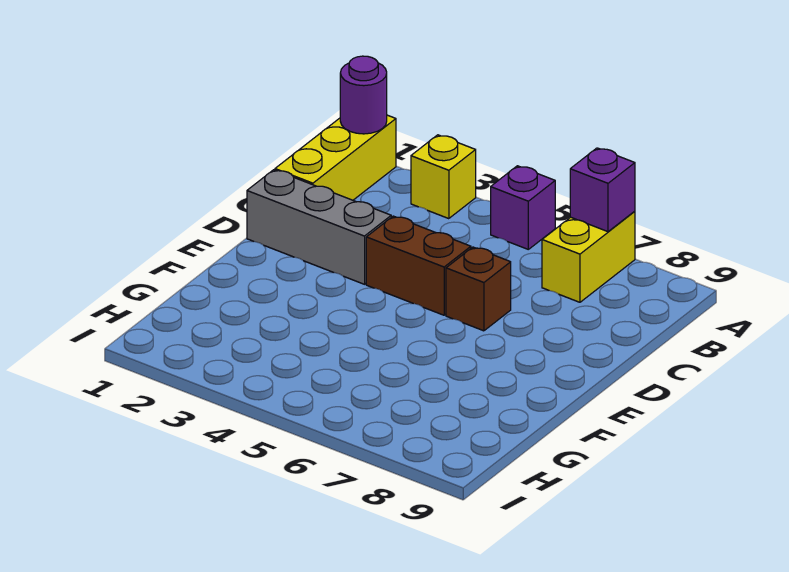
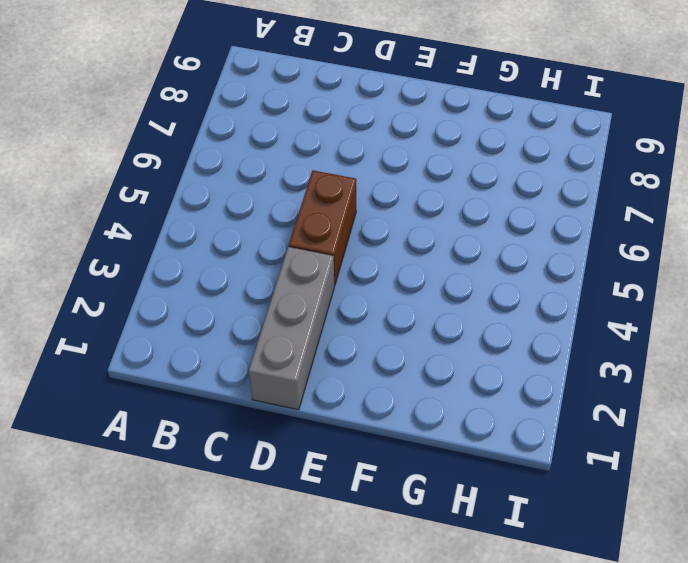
none -> yellow 1x3 brick [275,115,396,200]
none -> yellow 1x1 brick [411,135,476,219]

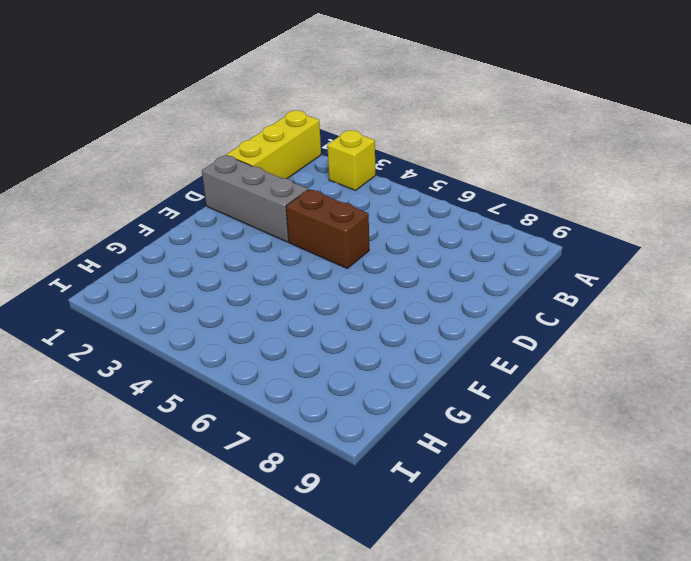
none -> purple 1x1 brick [491,166,555,249]
none -> yellow 1x2 brick [542,211,635,302]

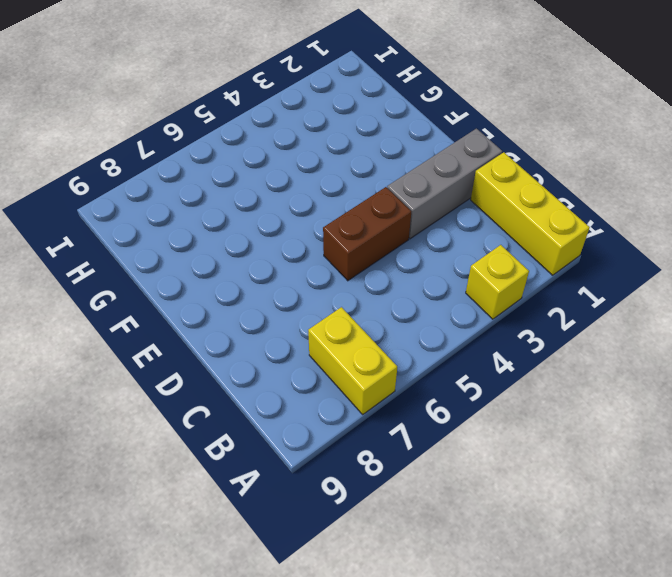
none -> purple 1x1 brick [491,166,555,249]
none -> brown 1x1 brick [446,247,511,331]

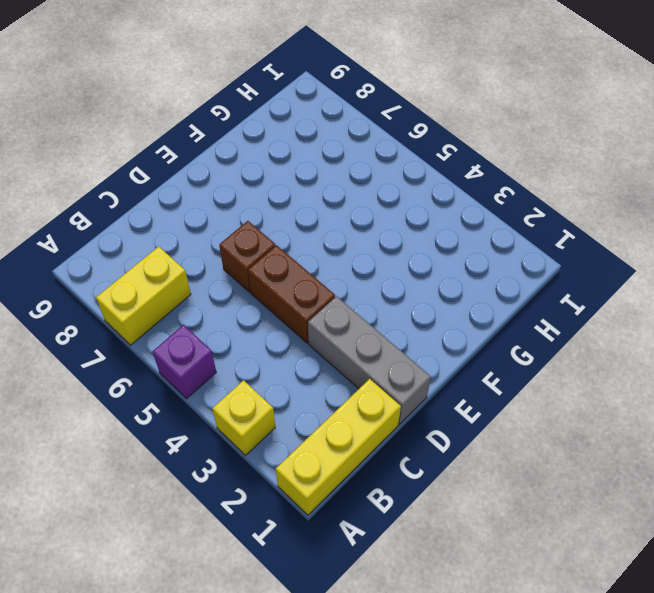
none -> purple 1x1 round brick [340,56,387,134]
none -> purple 1x1 brick [570,148,635,232]

